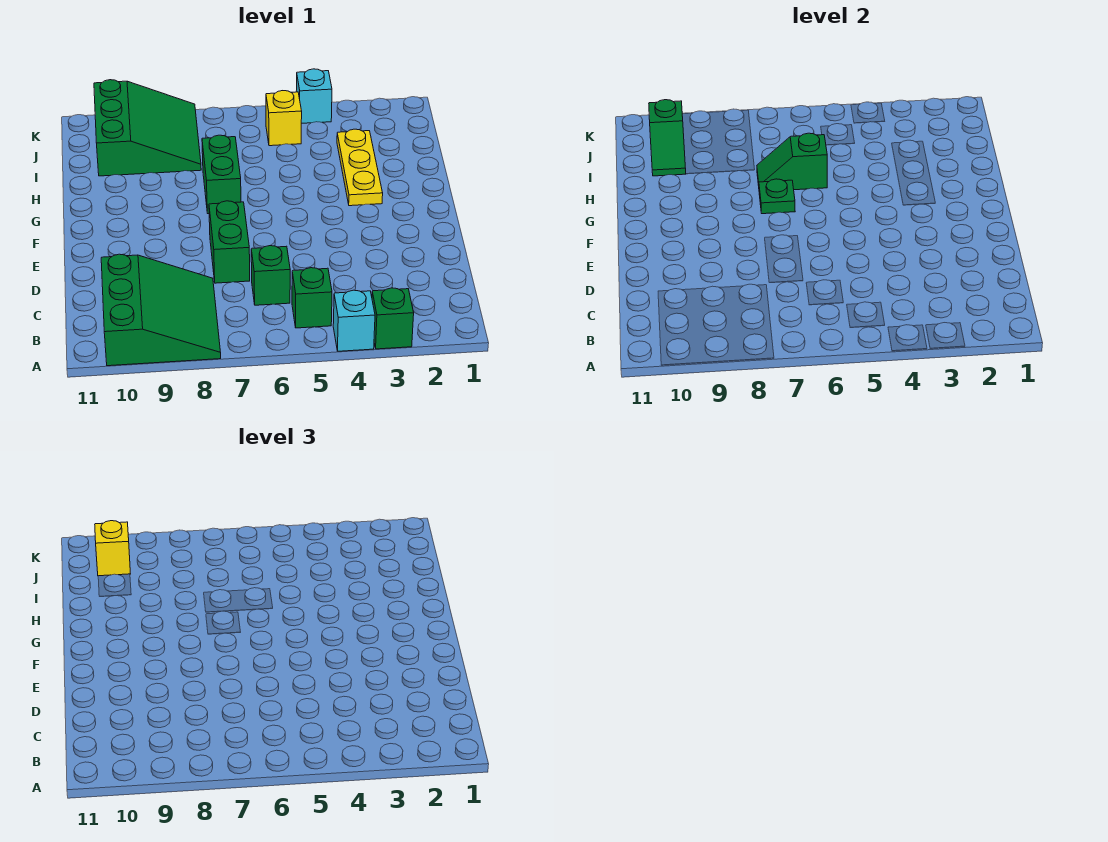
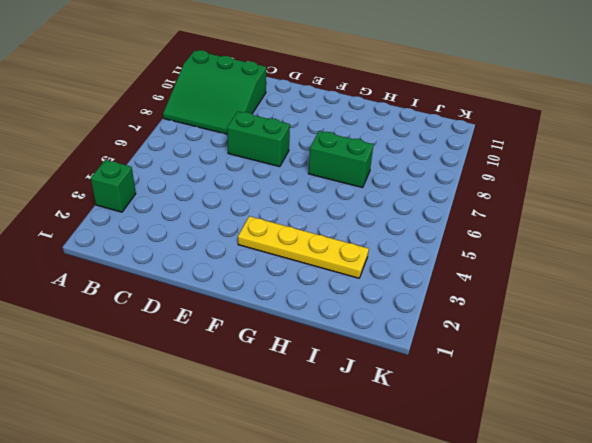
yellow 1x4 plate [238,216,369,278] -> yellow 1x3 plate [337,129,383,206]
none -> cyan 1x1 brick [333,290,375,351]
none -> green 1x1 brick [292,268,332,328]
none -> green 1x1 brick [251,246,290,305]

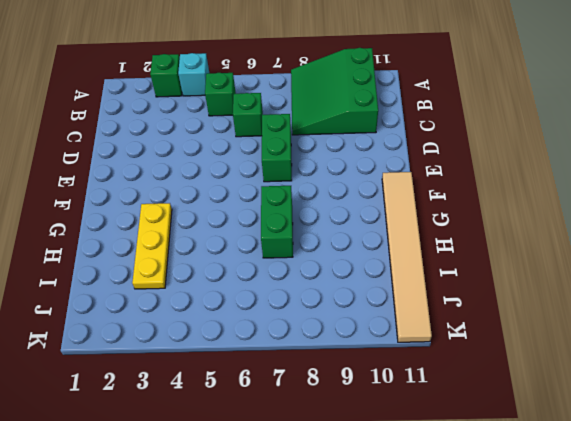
tan 1x6 tile [382,172,432,342] -> none
none -> green 3x3 slope [94,80,201,176]
none -> yellow 1x1 brick [266,91,302,146]
none -> cyan 1x1 brick [296,69,332,123]

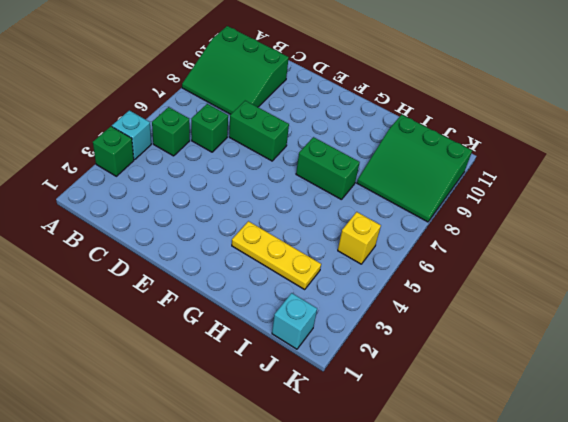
cyan 1x1 brick [272,293,317,349] -> cyan 1x1 brick moved to [296,69,332,123]
none -> green 1x1 plate [759,179,795,214]
none -> green 1x2 slope [757,133,827,190]
none -> green 1x2 slope [649,100,686,176]

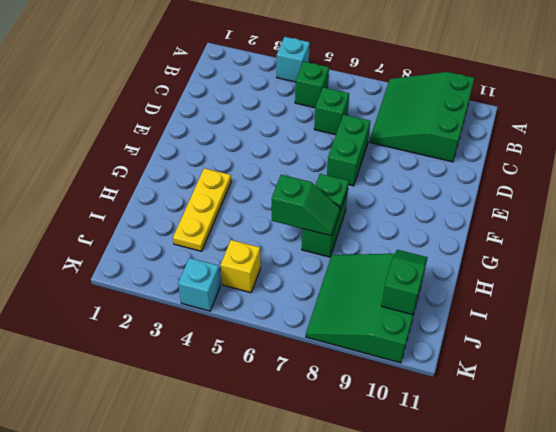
none -> green 1x1 brick [372,288,414,349]
none -> yellow 1x1 brick [95,521,130,576]

